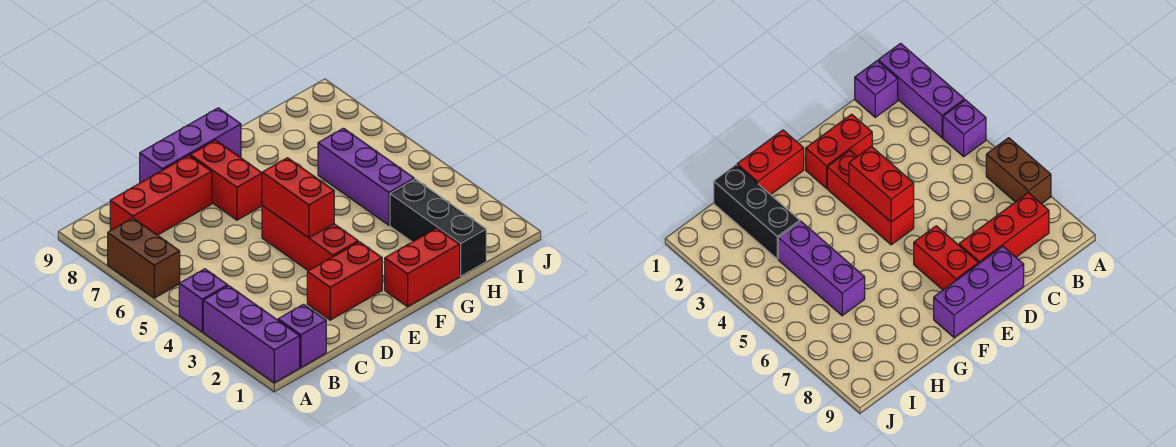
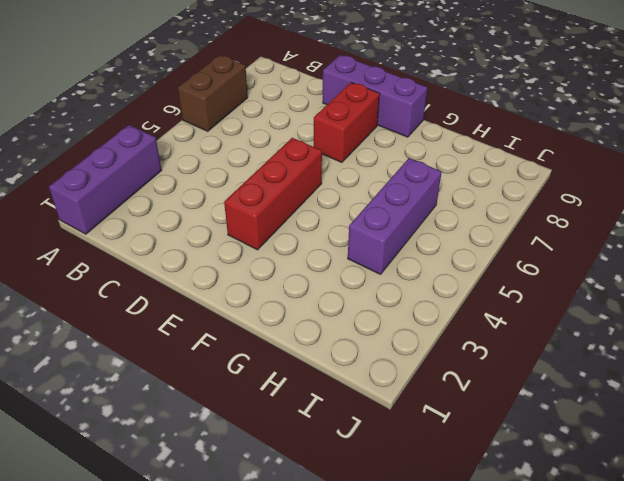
none -> purple 1x1 brick [179,269,228,332]
none -> purple 1x1 brick [278,304,326,368]
none -> red 1x3 brick [110,155,212,235]

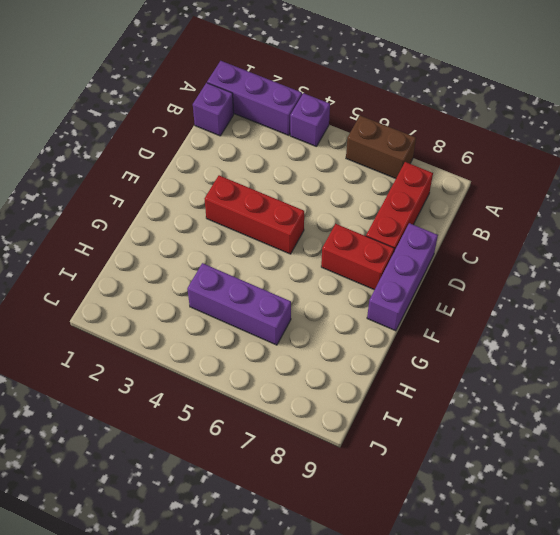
none -> red 1x2 brick [307,242,382,320]
none -> red 1x2 brick [385,228,460,307]
none -> black 1x3 brick [390,179,486,276]

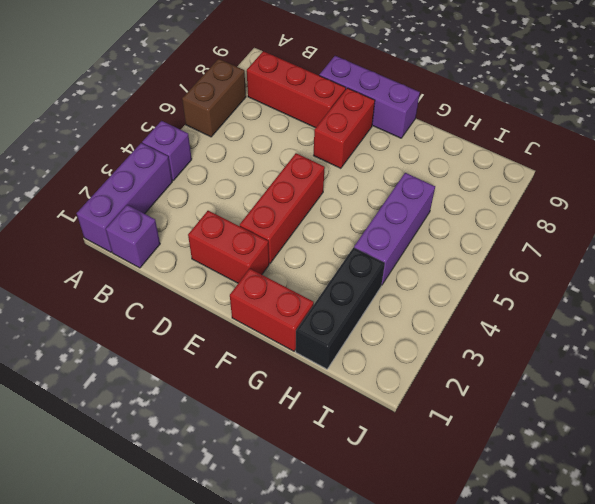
none -> red 1x2 brick [262,158,334,238]

